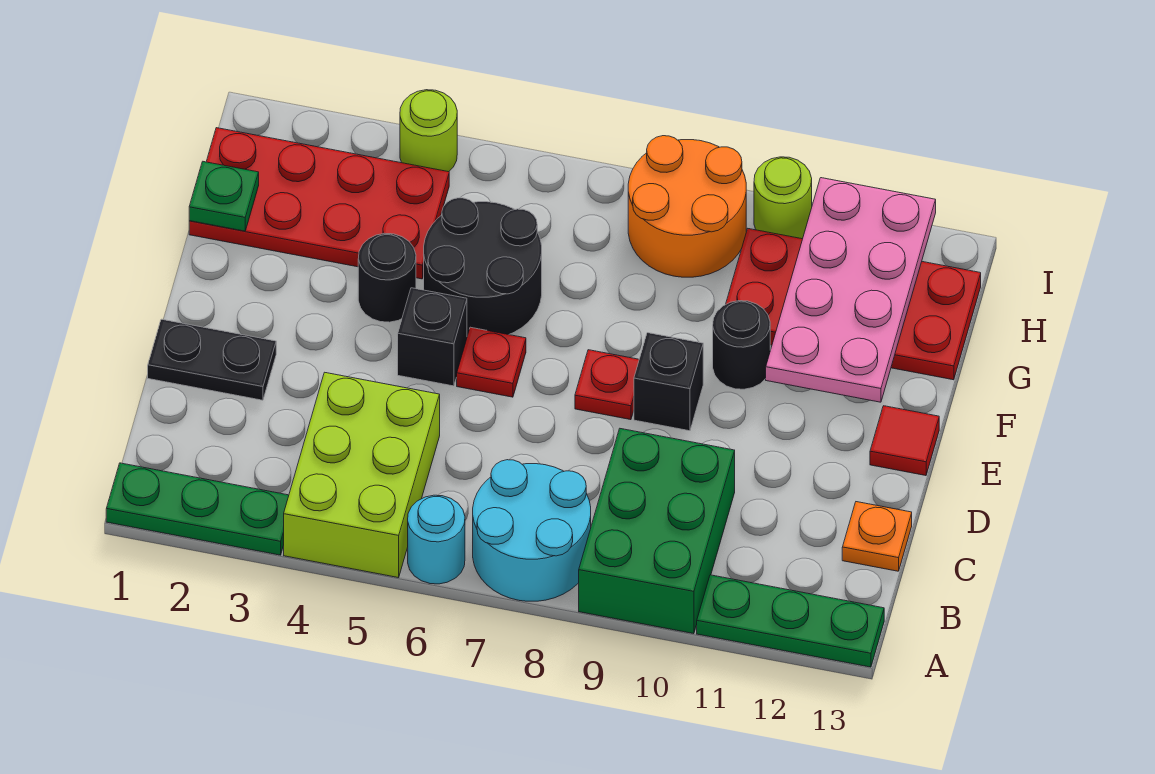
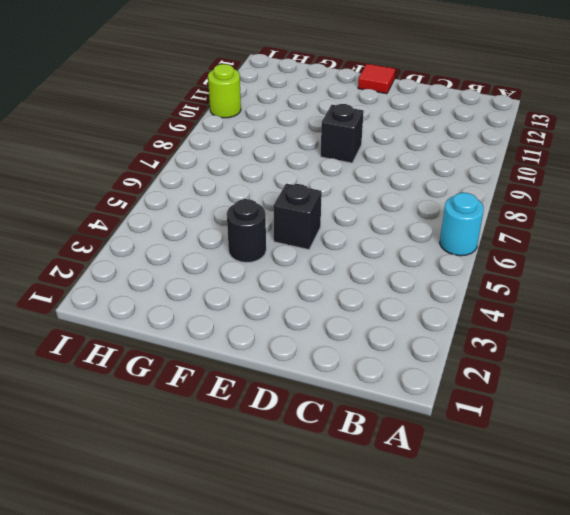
none -> green 1x3 plate [106,463,289,555]
none -> lime 2x3 brick [284,372,440,578]
none -> cyan 2x2 round brick [473,460,591,601]

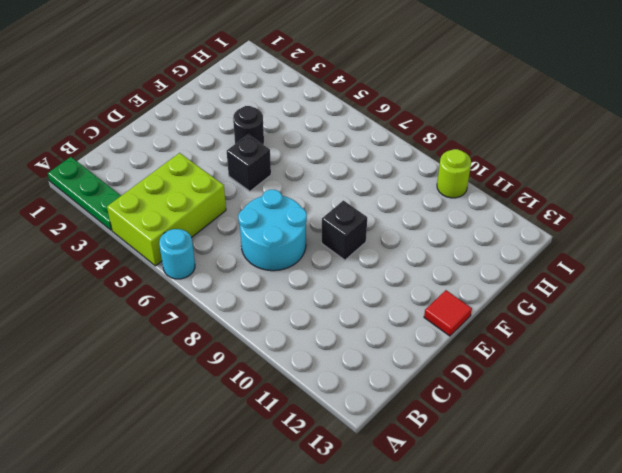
cyan 2x2 round brick [238,190,307,271] -> cyan 2x2 round brick moved to [473,460,591,601]
none -> green 2x3 brick [579,429,735,634]
none -> green 1x3 plate [697,575,884,667]
none -> orange 1x1 plate [842,502,912,571]

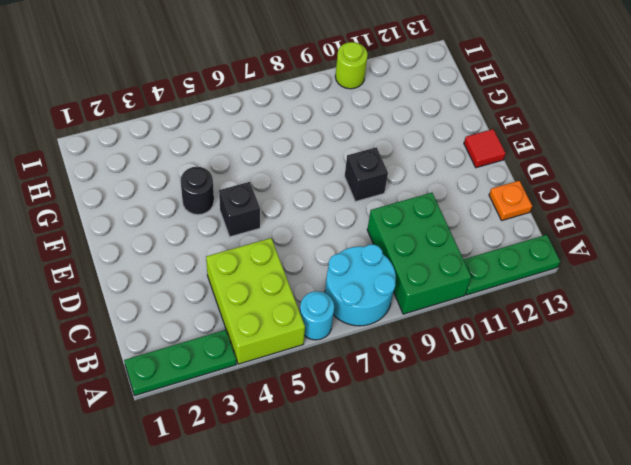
none -> black 1x2 plate [148,319,276,400]
none -> red 1x1 plate [457,327,526,397]
none -> red 1x1 plate [575,350,639,420]

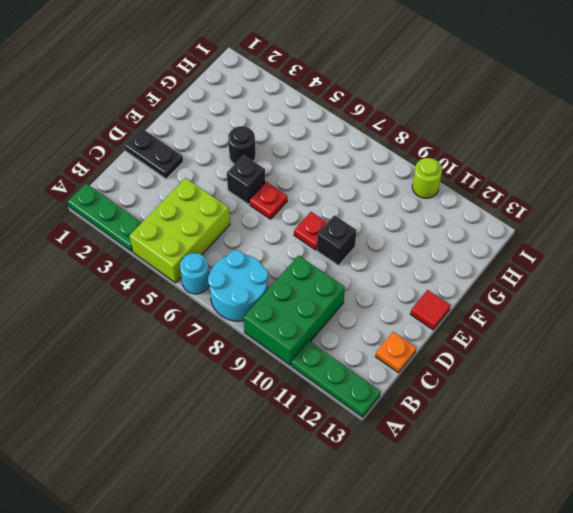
none -> black 2x2 round brick [424,198,542,336]
none -> black 1x1 round brick [713,301,770,389]
none -> red 2x4 plate [189,128,449,279]

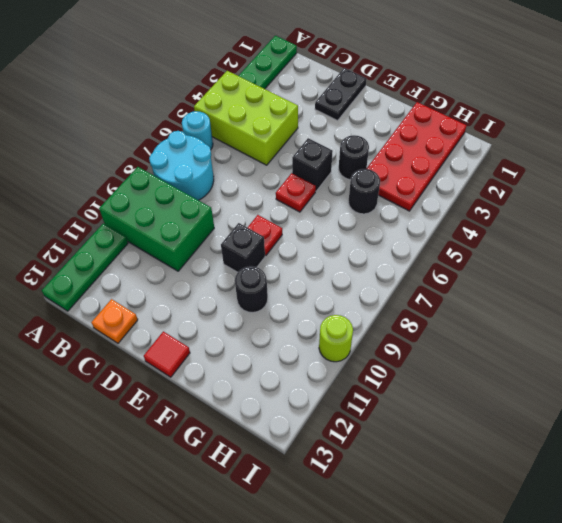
black 1x1 round brick [348,169,380,214] -> black 2x2 round brick [424,198,542,336]
none -> red 2x4 plate [726,229,981,380]
none -> orange 2x2 round brick [628,136,746,277]
none -> lime 1x1 round brick [400,90,457,172]

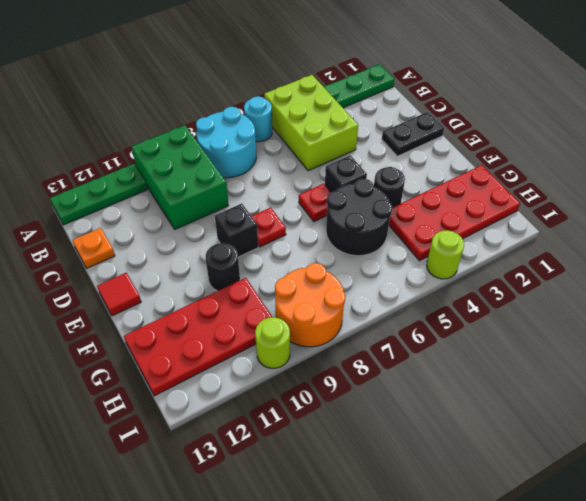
none -> pink 2x4 plate [766,178,936,402]
none -> green 1x1 plate [189,162,259,231]

